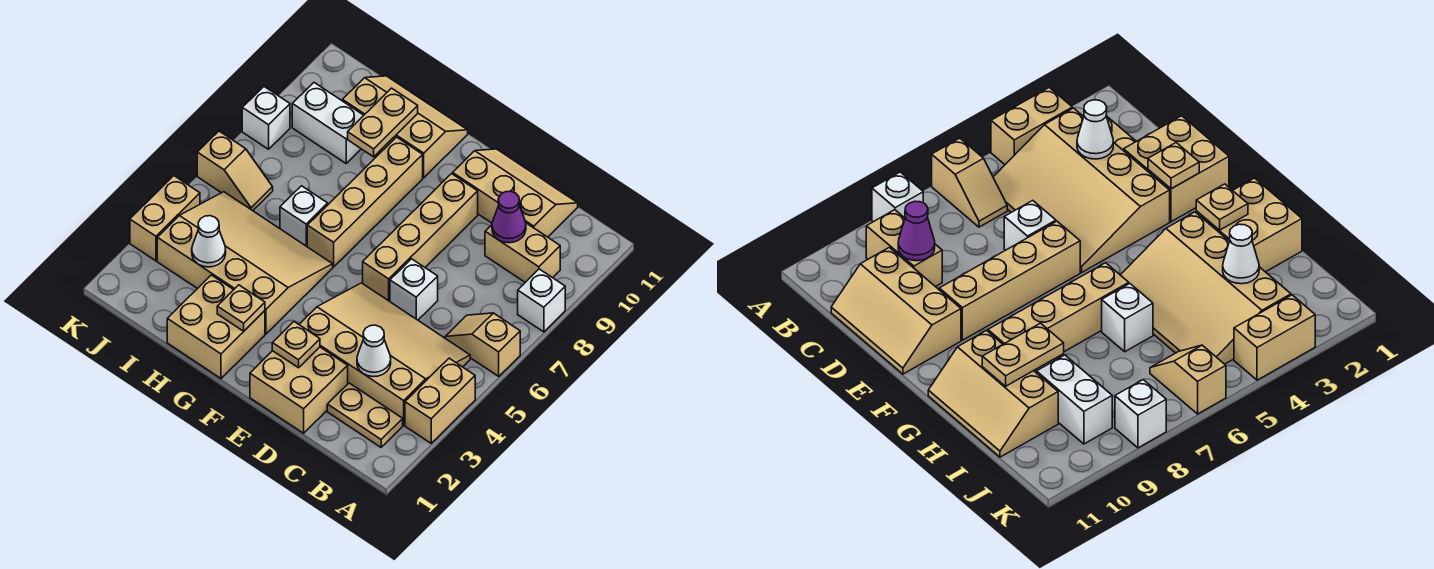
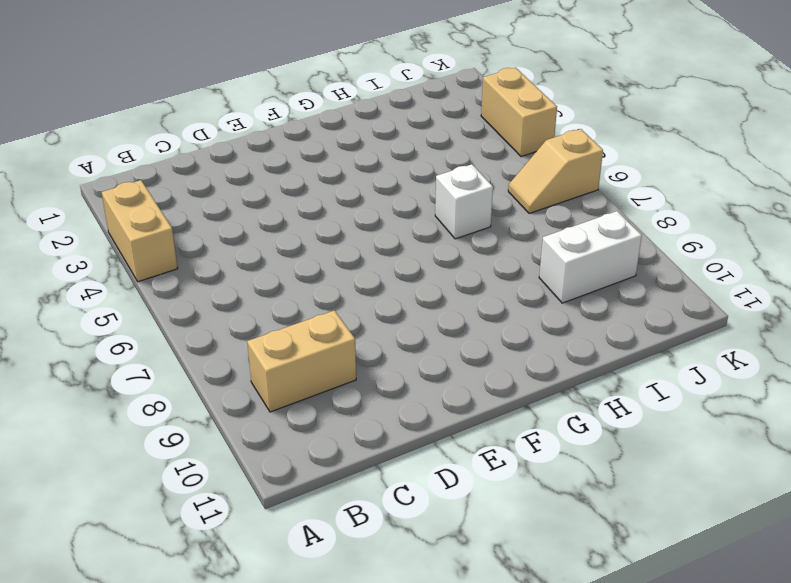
none -> tan 1x2 slope [445,313,520,376]
none -> white 1x1 brick [518,269,565,332]
none -> tan 1x2 plate [327,383,403,447]

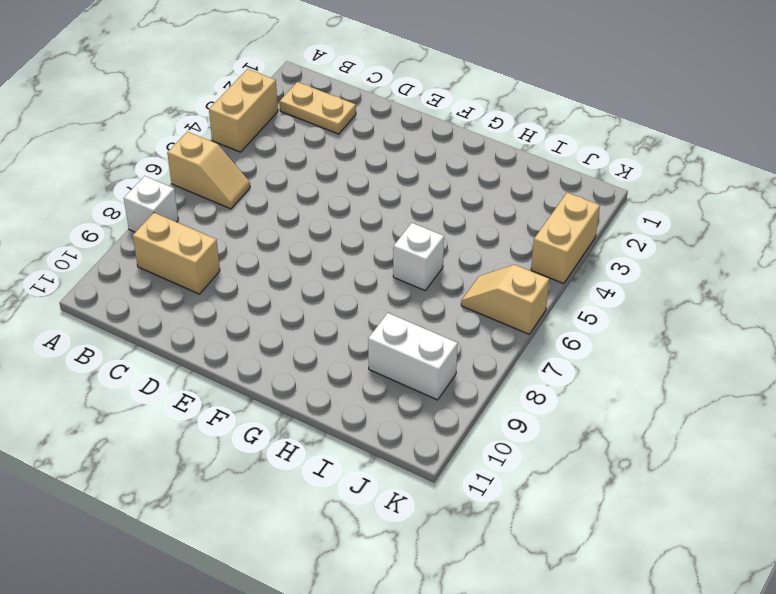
none -> tan 3x4 slope [299,283,470,425]
none -> tan 2x3 slope [453,149,578,237]
none -> tan 2x2 brick [250,347,348,433]

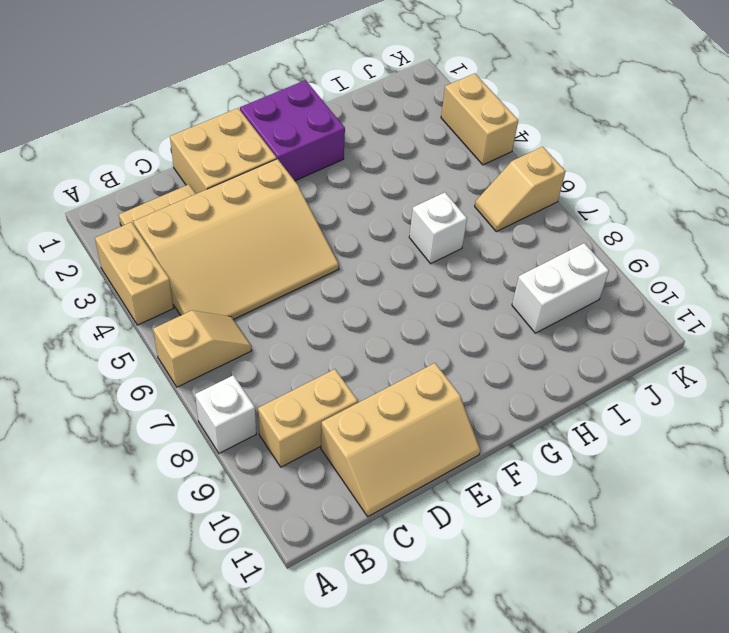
purple 2x2 brick [240,80,345,181] -> tan 2x2 brick [167,275,265,378]
none -> white 1x1 brick [390,259,438,320]
none -> tan 1x4 brick [363,174,478,301]
none -> tan 3x4 slope [157,192,333,334]

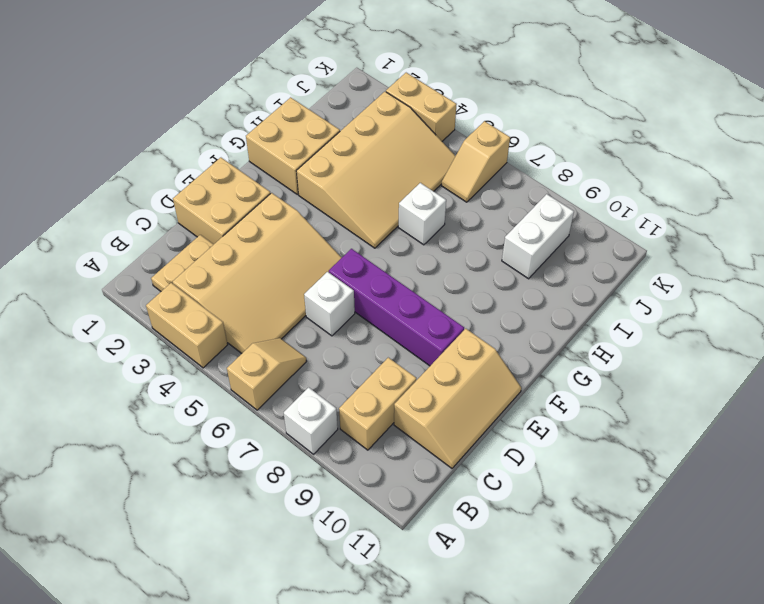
purple 1x4 brick [329,249,464,366] -> tan 1x4 brick [363,174,478,301]
none -> tan 1x4 brick [307,137,423,267]
none -> tan 2x3 slope [343,76,468,178]
none -> white 1x1 brick [242,87,290,149]

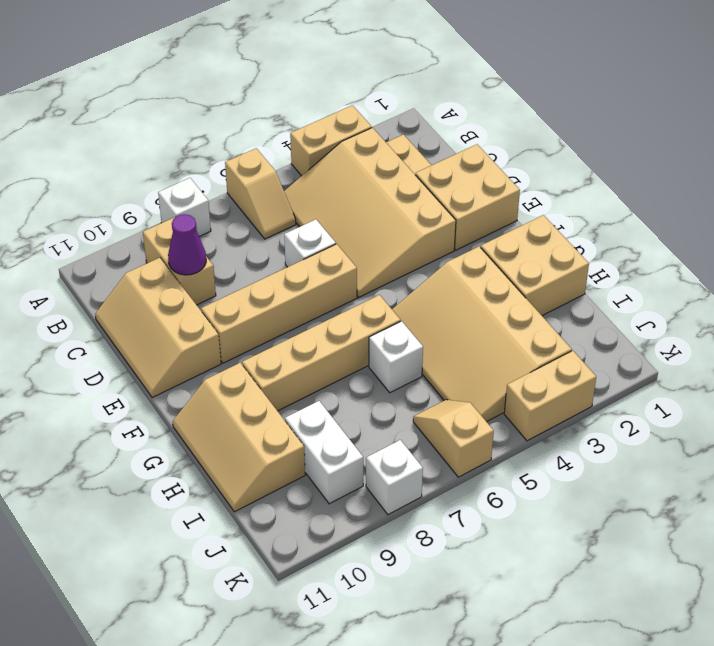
none -> white 1x1 cone [357,325,391,377]
none -> tan 1x1 plate [272,322,320,368]
none -> tan 1x1 plate [217,285,265,331]

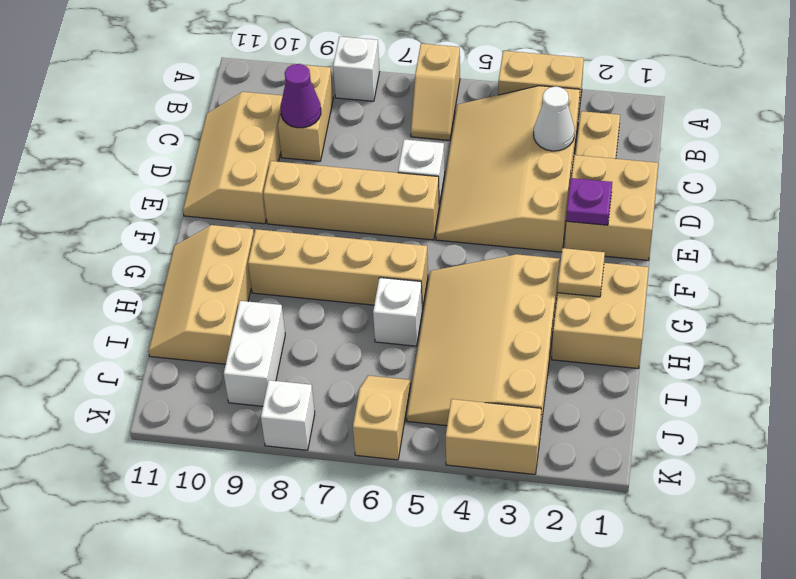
purple 1x1 plate [566,178,612,225] -> tan 1x1 plate [272,322,320,368]
none -> tan 1x2 plate [348,88,418,157]
none -> white 1x1 cone [192,216,226,267]

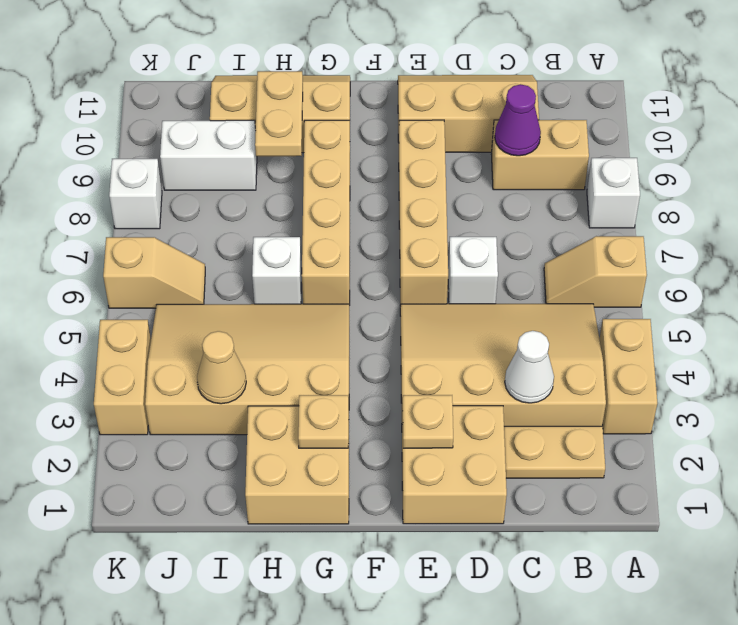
tan 1x1 cone [197,331,246,404] -> white 1x1 cone [192,216,226,267]

